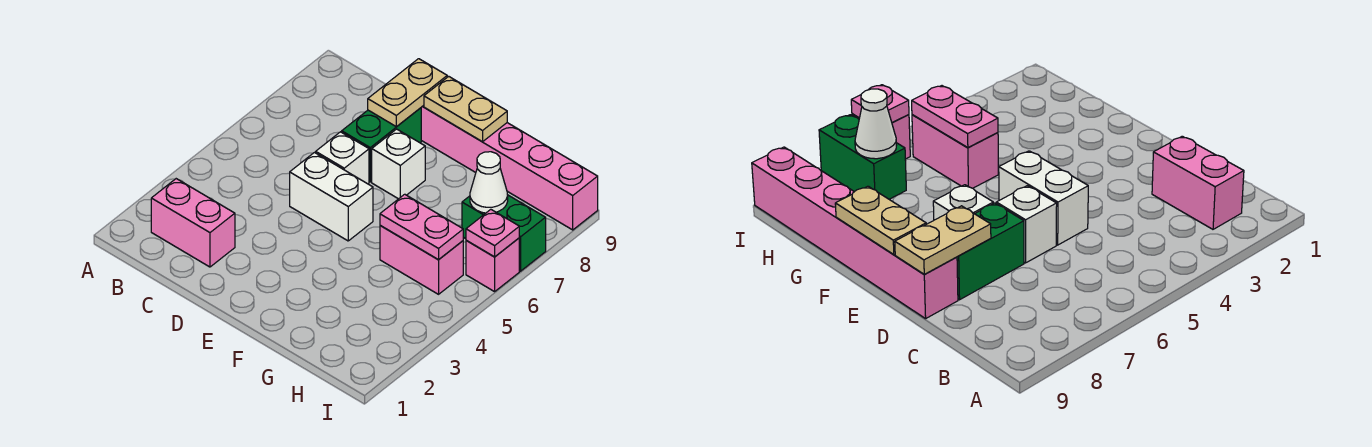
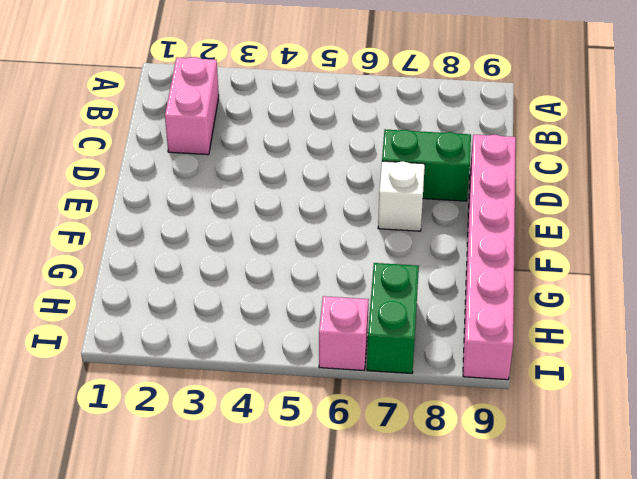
none -> white 1x2 brick [290,153,373,241]
none -> white 1x1 brick [316,132,369,184]
none -> pink 1x2 brick [380,226,463,294]

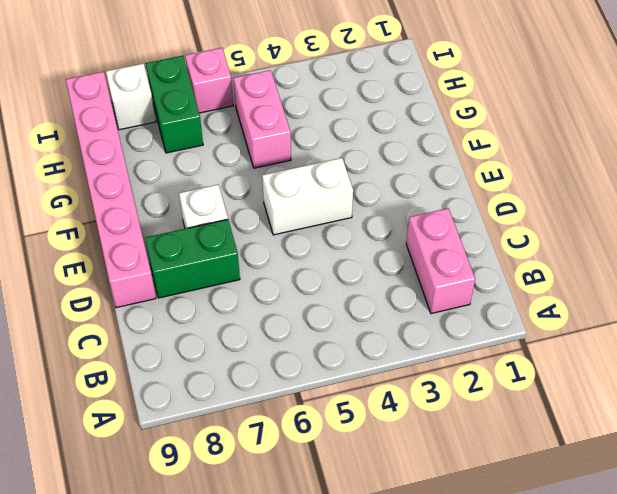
white 1x2 brick [262,158,353,235] -> white 1x2 brick turned to [290,153,373,241]
white 1x1 brick [106,64,156,130] -> white 1x1 brick moved to [316,132,369,184]
none -> tan 1x2 plate [368,59,447,126]
none -> tan 1x2 plate [424,76,507,142]
none -> pink 1x2 plate [380,194,463,260]

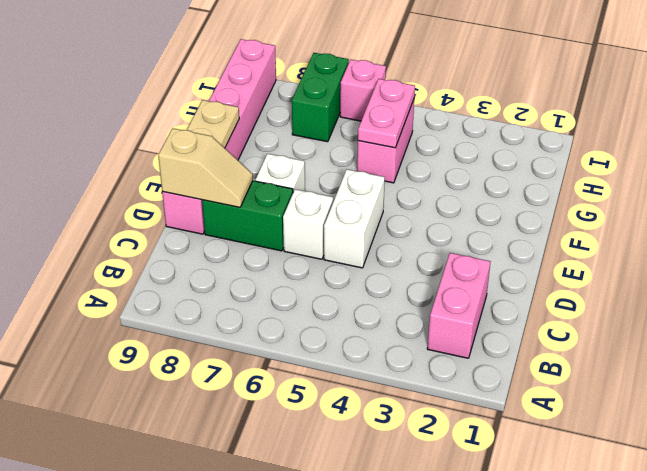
tan 1x2 slope [158,128,253,207] -> tan 1x2 plate [368,59,447,126]
none -> white 1x1 cone [470,152,508,213]
none -> pink 1x1 plate [466,209,519,257]

